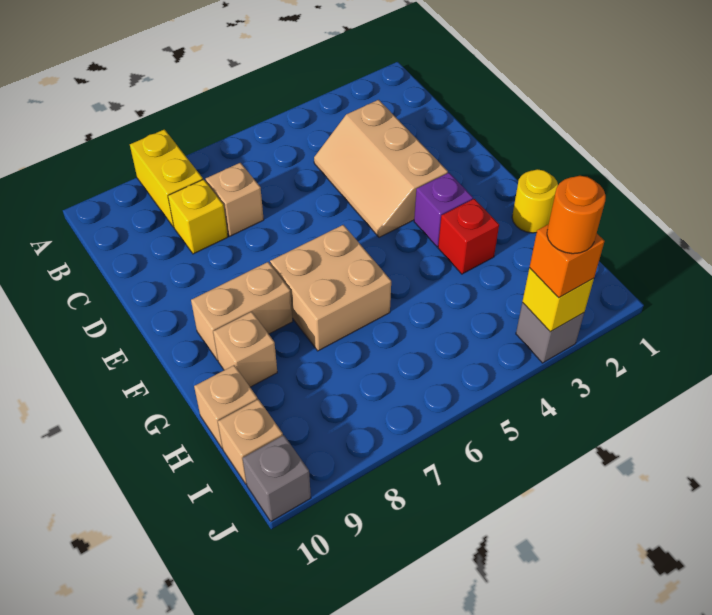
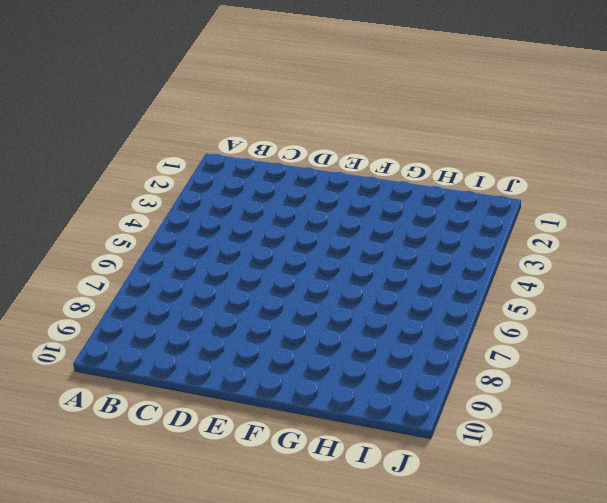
none -> yellow 1x2 brick [130,129,203,227]
none -> tan 2x3 slope [314,100,448,237]
none -> tan 1x1 brick [206,163,264,236]

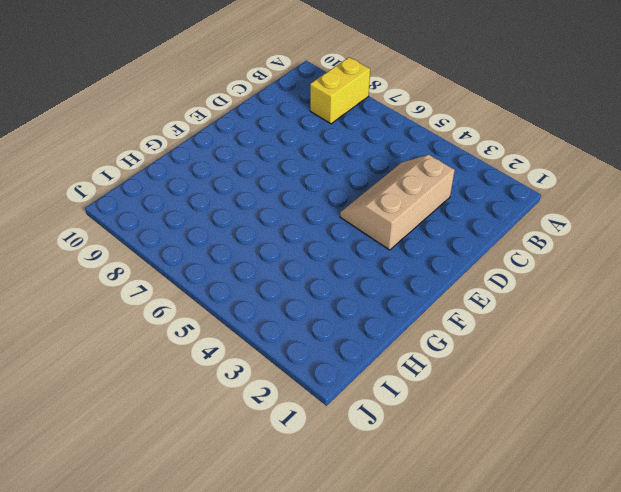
none -> tan 1x1 brick [206,163,264,236]
none -> yellow 1x1 brick [168,179,228,254]
none -> purple 1x1 brick [414,173,473,247]

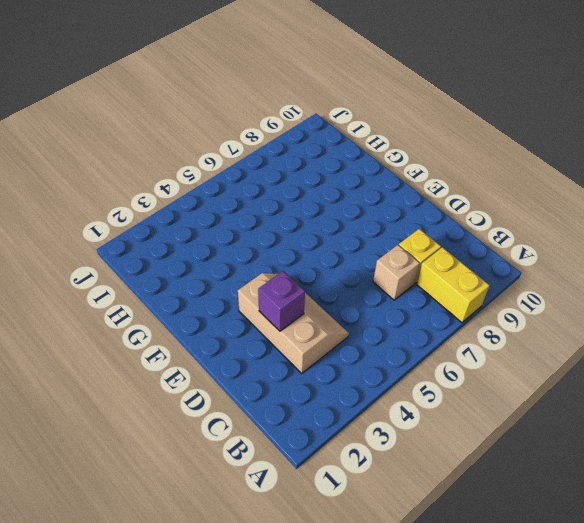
purple 1x1 brick [258,271,305,331] -> purple 1x1 brick moved to [414,173,473,247]
none -> tan 2x2 brick [270,225,391,351]
none -> tan 1x2 brick [191,262,293,361]
none -> yellow 1x1 round brick [512,169,558,233]

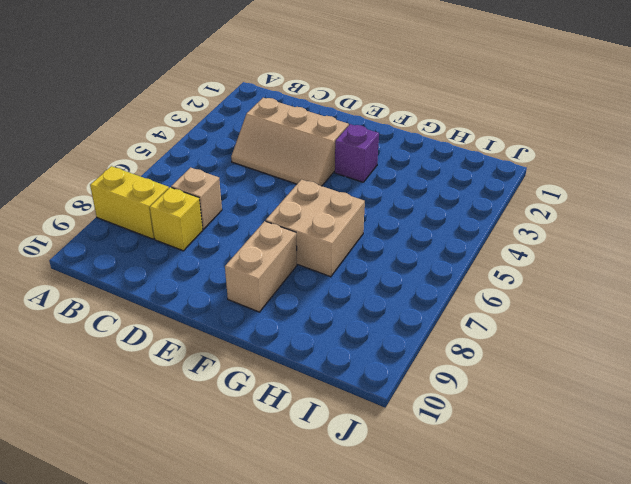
none -> yellow 1x1 round brick [512,169,558,233]
none -> red 1x1 brick [438,199,499,274]
none -> tan 1x1 brick [213,312,277,387]

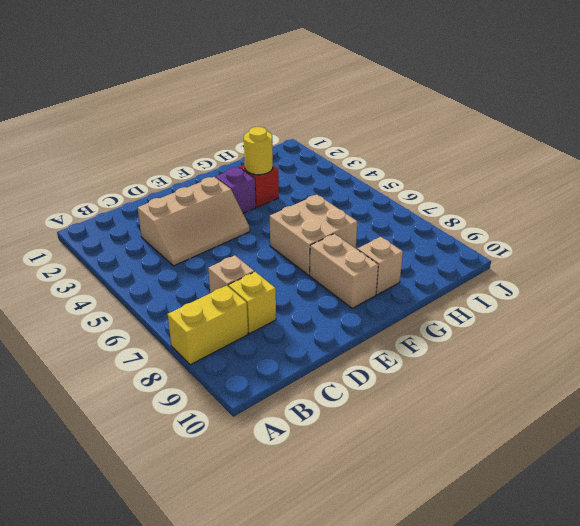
yellow 1x1 round brick [244,127,273,175] -> yellow 1x1 round brick moved to [512,169,558,233]
none -> tan 1x1 brick [194,365,258,448]
none -> tan 1x1 brick [218,399,283,484]
none -> grey 1x1 brick [516,303,584,363]

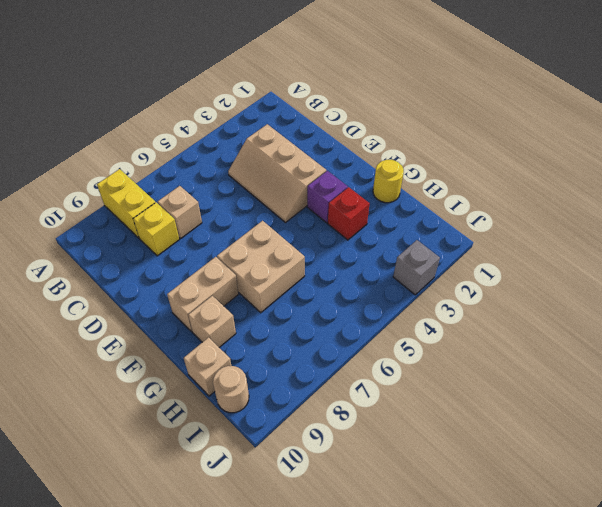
tan 1x1 round brick [213,366,249,413] -> tan 1x1 brick [218,399,283,484]
none -> grey 1x1 brick [243,435,311,521]
none -> yellow 1x1 brick [522,268,594,332]
none -> orange 1x1 brick [529,225,605,298]

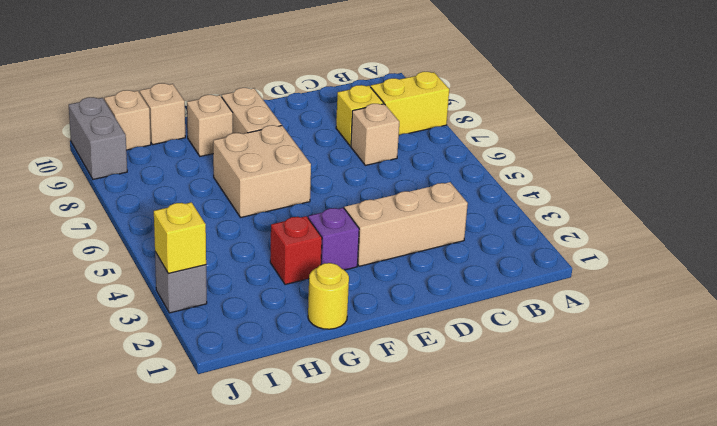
grey 1x2 brick [69,97,127,179] -> grey 1x1 brick [243,435,311,521]
none -> orange 1x1 brick [529,225,605,298]
none -> orange 1x1 round brick [547,176,606,254]

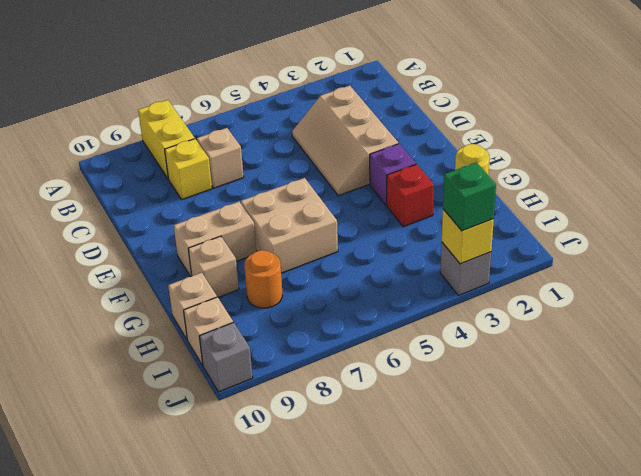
orange 1x1 round brick [244,250,282,308] -> orange 1x1 round brick moved to [547,176,606,254]
green 1x1 brick [443,162,496,231] -> orange 1x1 brick [529,225,605,298]

